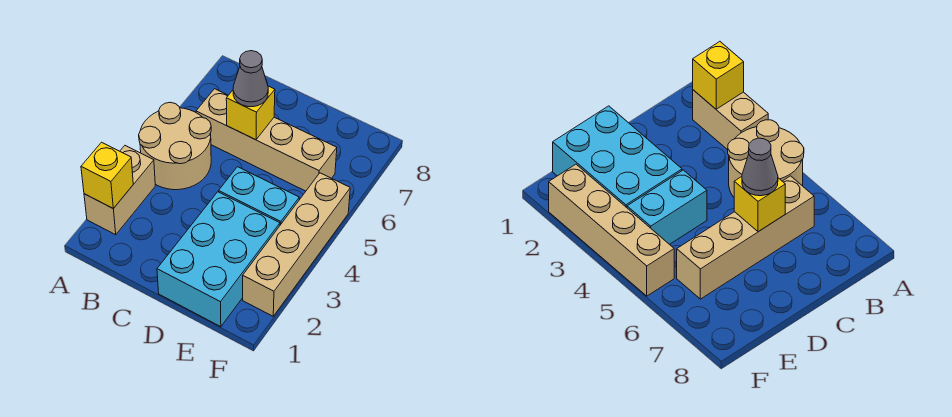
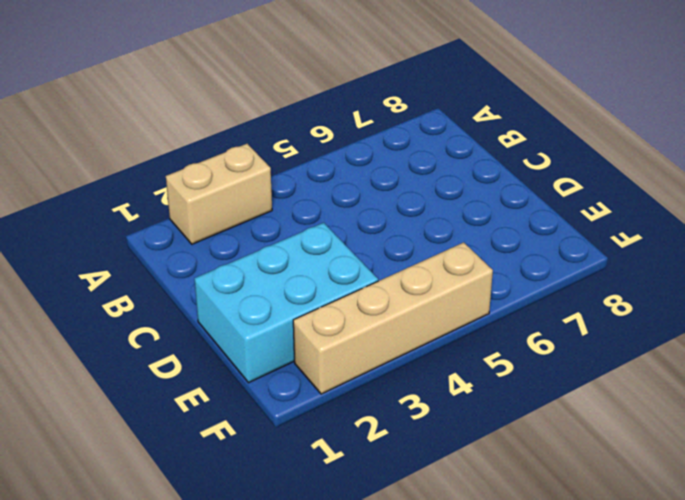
none -> tan 2x2 round brick [139,102,211,190]
none -> tan 1x4 brick [196,89,337,191]

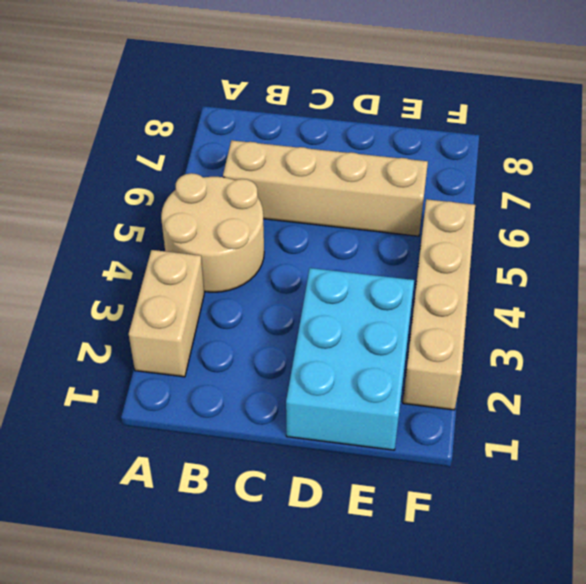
none -> cyan 1x2 brick [219,167,299,225]
none -> yellow 1x1 brick [81,142,133,208]

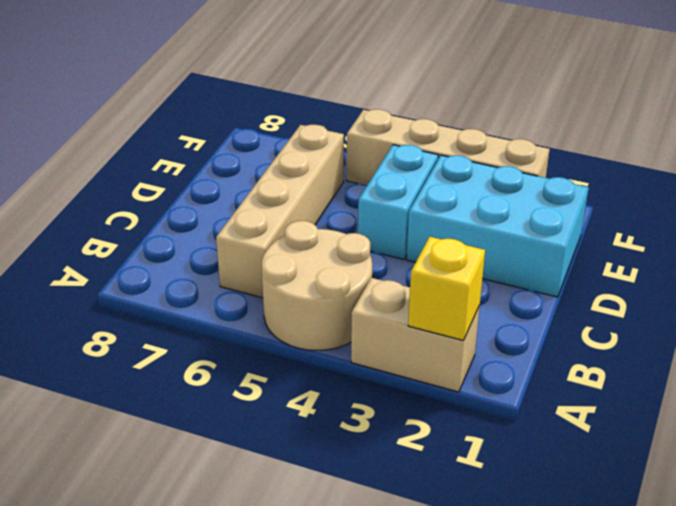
none -> yellow 1x1 brick [226,86,275,140]
none -> grey 1x1 cone [233,51,268,107]

